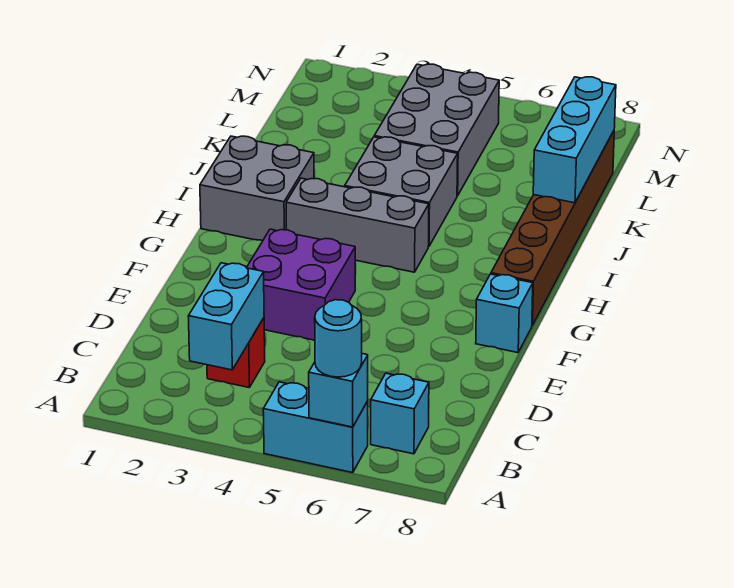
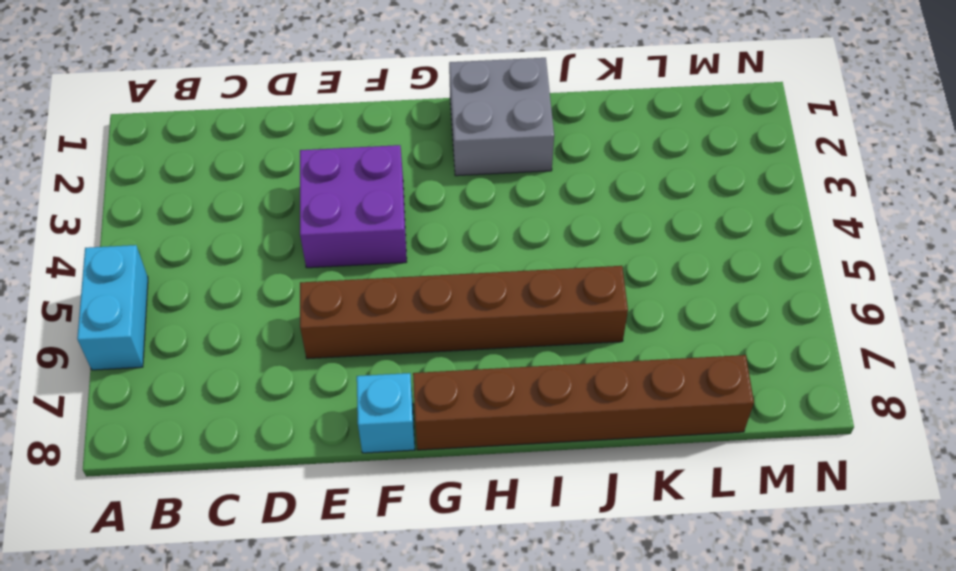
brown 1x6 brick [300,266,628,359] -> none
none -> cyan 1x1 brick [371,373,429,454]
none -> red 1x1 brick [207,318,265,388]
none -> grey 1x3 brick [286,178,429,272]

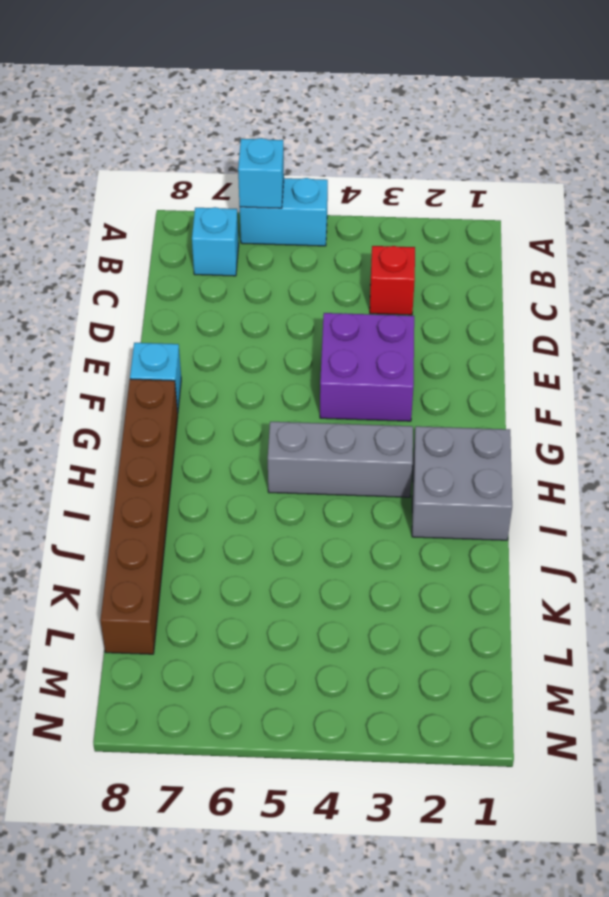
none -> grey 2x2 brick [345,137,458,246]
none -> grey 2x3 brick [374,64,499,196]
none -> cyan 1x2 brick [188,263,264,370]

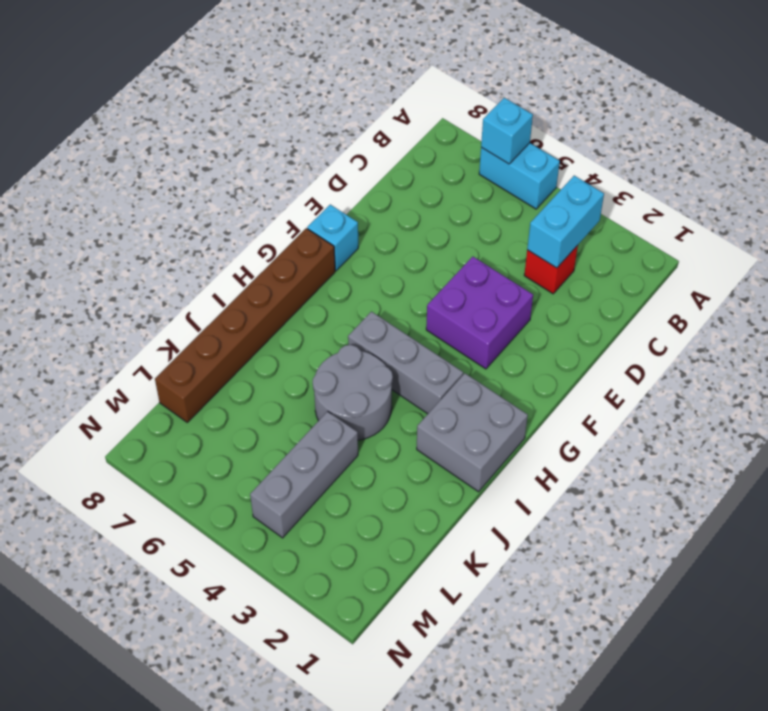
grey 2x2 round brick [313,345,393,440] -> grey 2x2 brick [345,137,458,246]
grey 1x3 brick [250,411,358,538] -> grey 2x3 brick [374,64,499,196]
none -> cyan 1x1 brick [371,373,429,454]
none -> cyan 1x3 brick [533,77,616,203]
none -> cyan 1x1 round brick [315,300,362,377]

